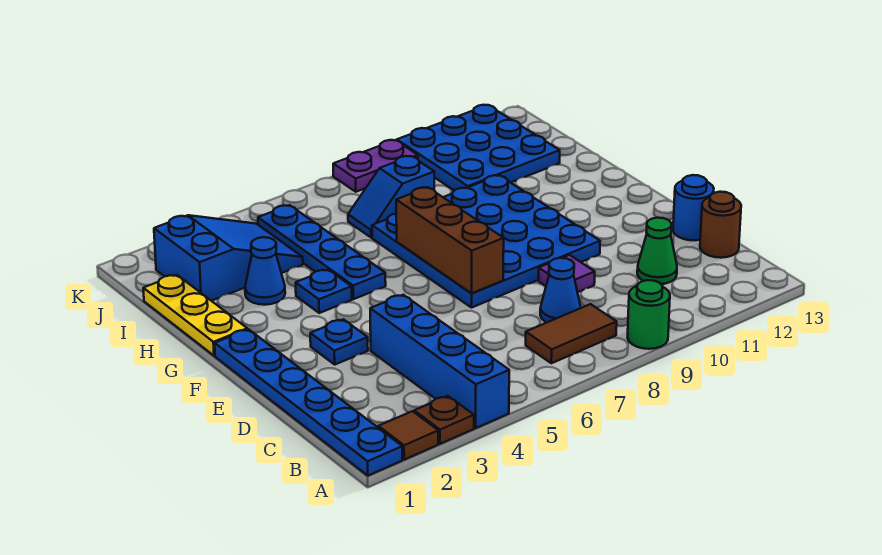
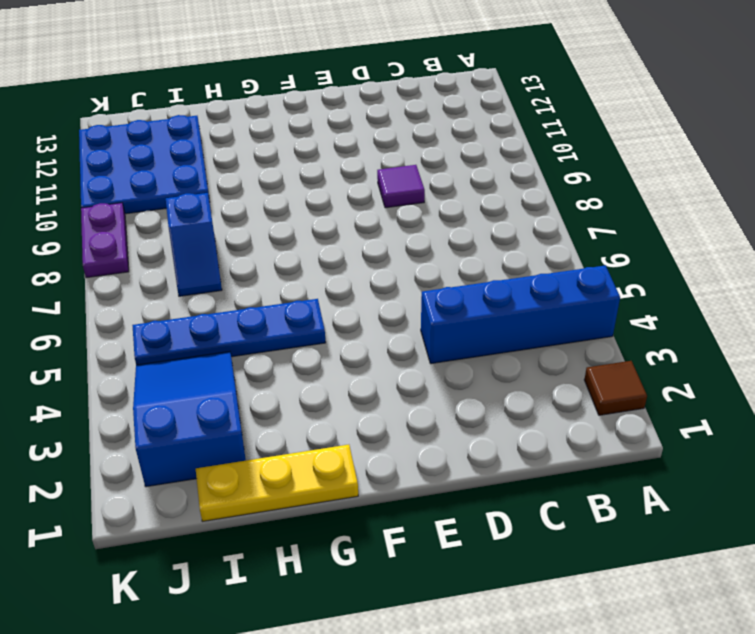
none -> blue 1x6 plate [215,329,402,476]
none -> brown 1x1 plate [414,396,474,444]
none -> green 1x1 round brick [628,280,670,349]

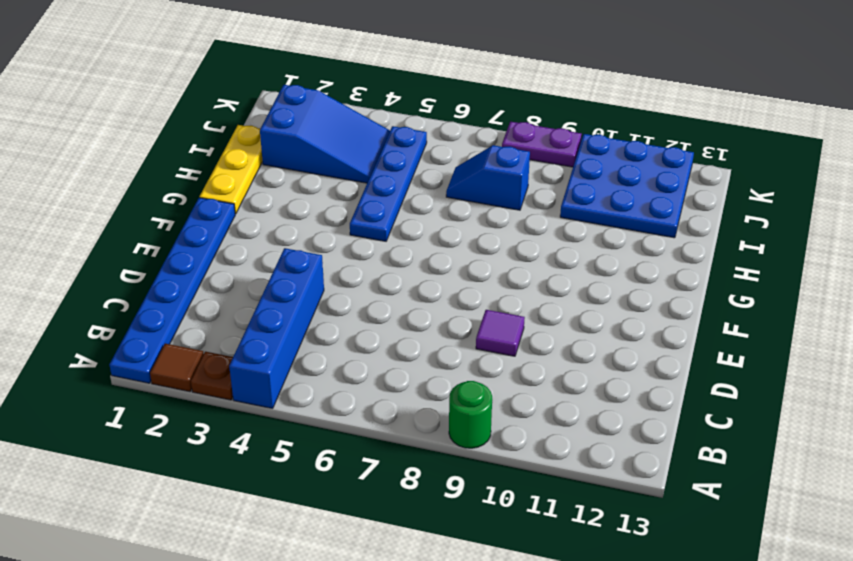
none -> brown 1x2 tile [526,304,617,363]
none -> blue 1x1 cone [540,258,581,323]
none -> green 1x1 cone [637,218,677,284]

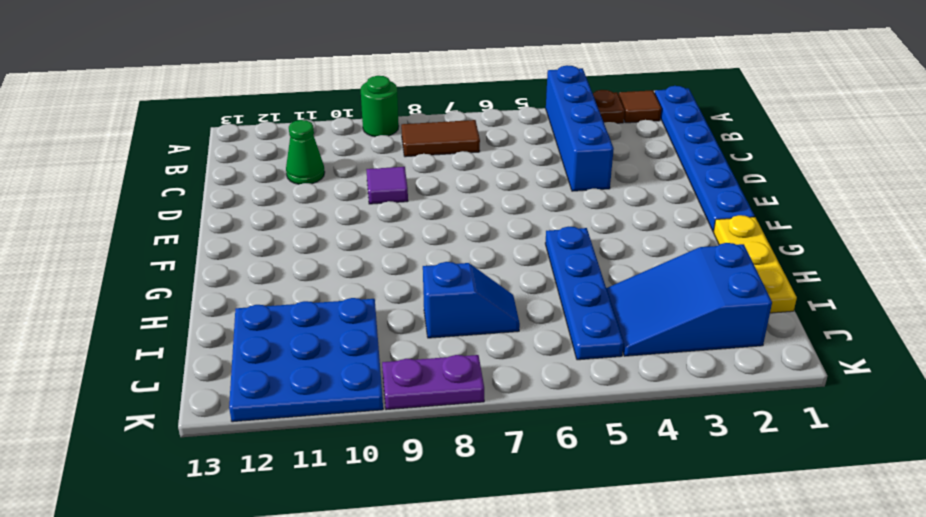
none -> blue 1x1 cone [540,258,581,323]
none -> brown 1x1 round brick [700,192,741,258]
none -> blue 1x1 round brick [673,175,714,240]

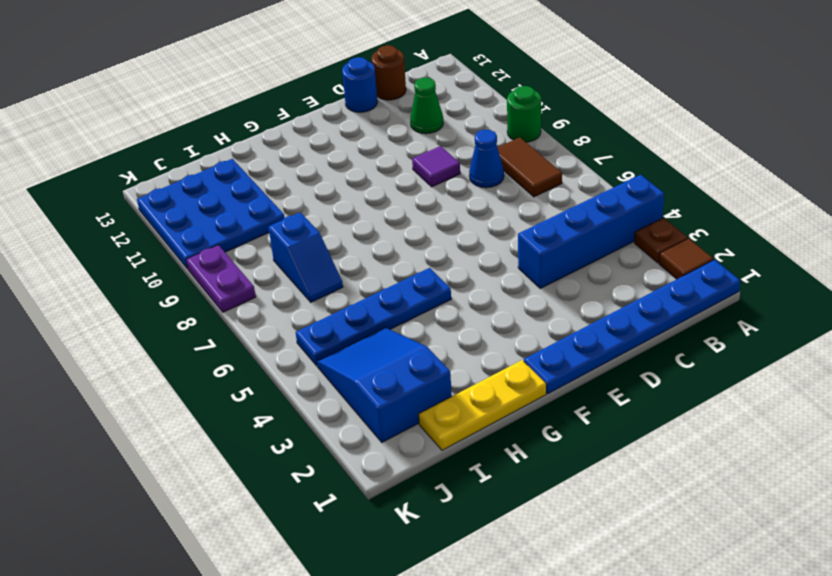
none -> blue 1x1 plate [310,319,368,364]
none -> blue 4x4 plate [372,175,600,308]
none -> blue 1x1 plate [296,270,352,313]

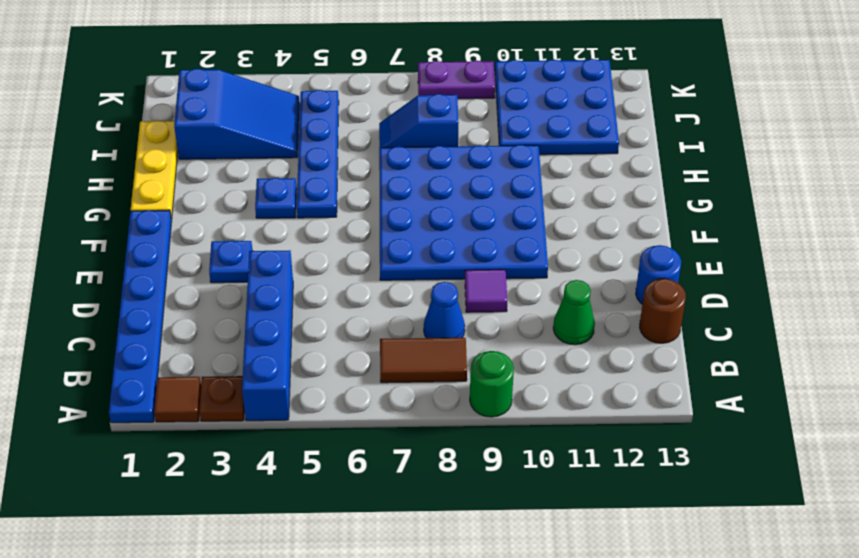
none -> blue 1x1 cone [245,237,285,305]
none -> brown 1x3 brick [396,187,504,293]

